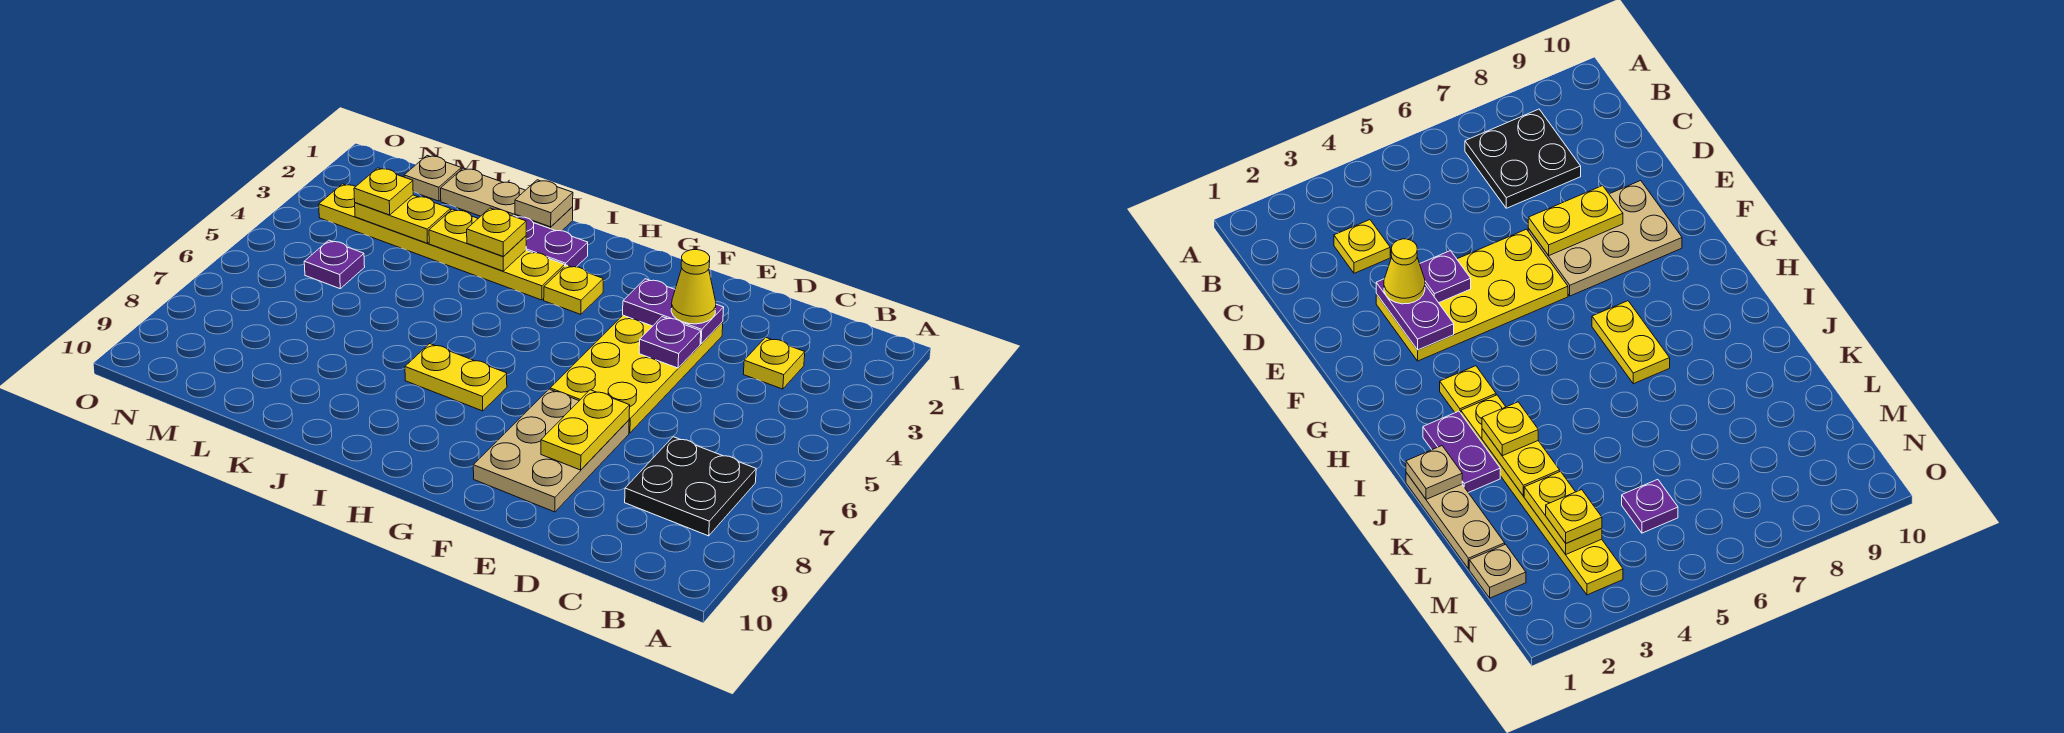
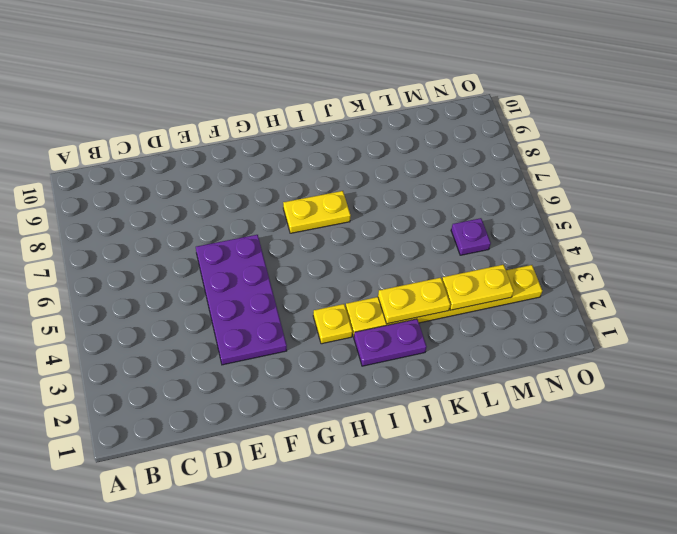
purple 2x4 plate [196,235,287,365] -> yellow 2x4 plate [550,315,723,433]
none -> black 2x2 plate [625,437,756,536]
none -> yellow 1x1 plate [744,337,805,389]
none -> tan 2x3 plate [473,389,629,512]

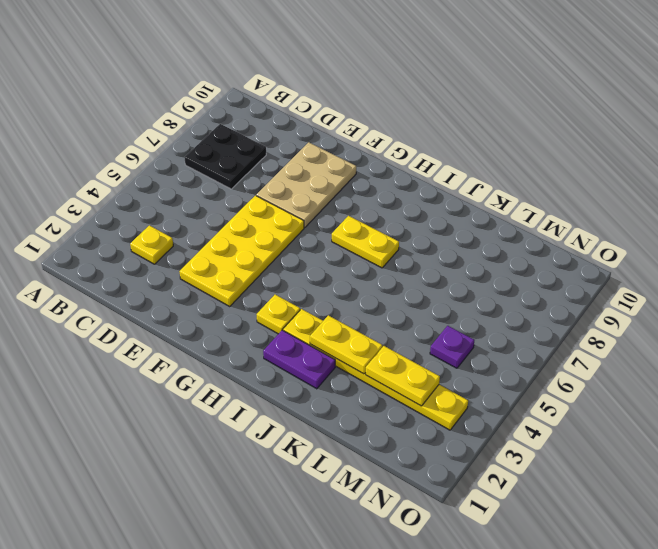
none -> tan 1x3 plate [441,168,573,231]
none -> tan 1x1 plate [404,156,461,201]
none -> purple 1x2 plate [623,279,724,344]

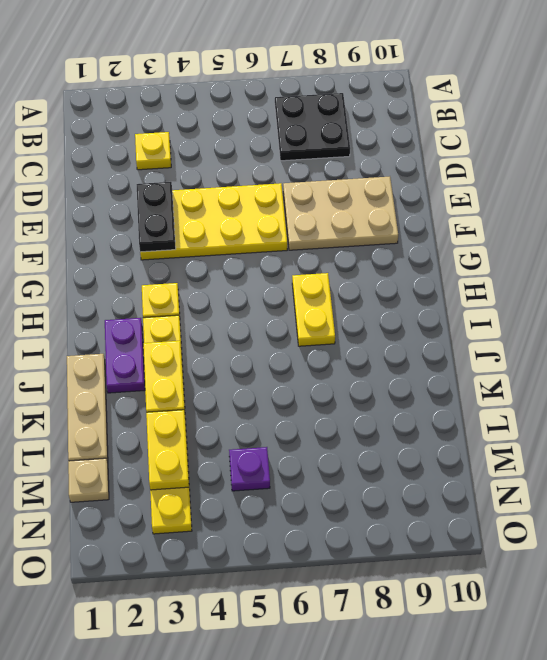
black 1x2 plate [137,182,176,252] -> purple 1x2 plate [623,279,724,344]
none -> purple 1x1 plate [639,317,701,368]
none -> yellow 1x2 plate [541,390,630,470]
none -> tan 1x1 plate [515,180,573,227]

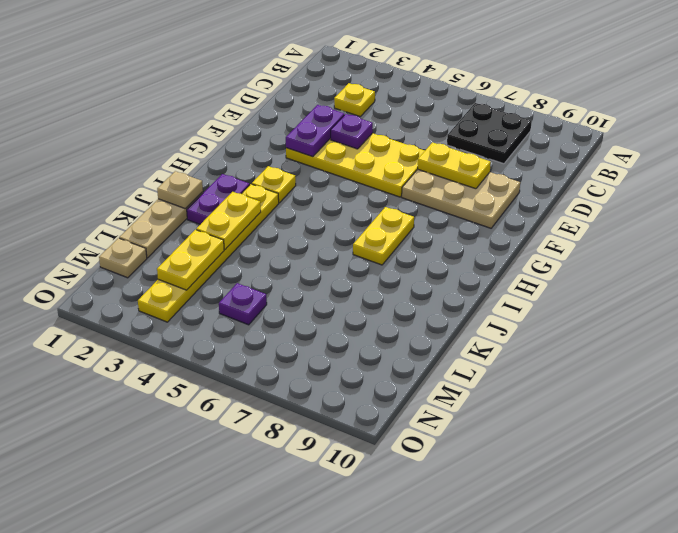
none -> yellow 1x1 cone [671,250,716,324]
none -> yellow 1x1 plate [467,208,526,256]
none -> yellow 1x1 plate [354,168,413,215]

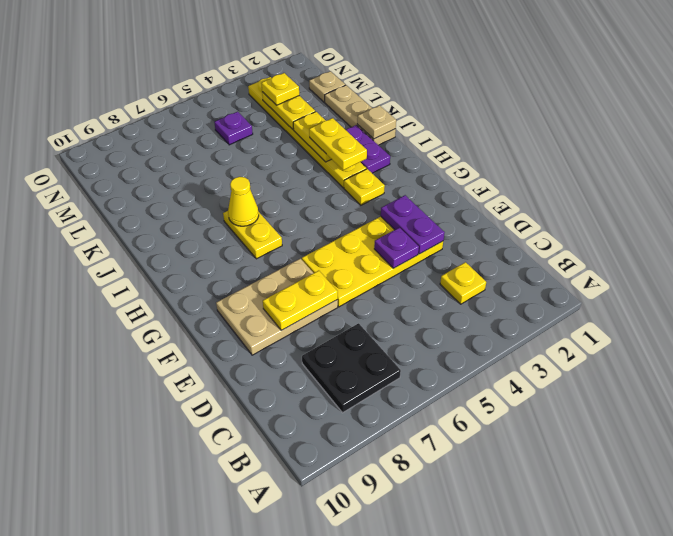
yellow 1x2 plate [309,118,367,170] -> yellow 1x1 plate [467,208,526,256]
yellow 1x1 cone [228,177,259,226] -> yellow 1x1 cone moved to [671,250,716,324]

